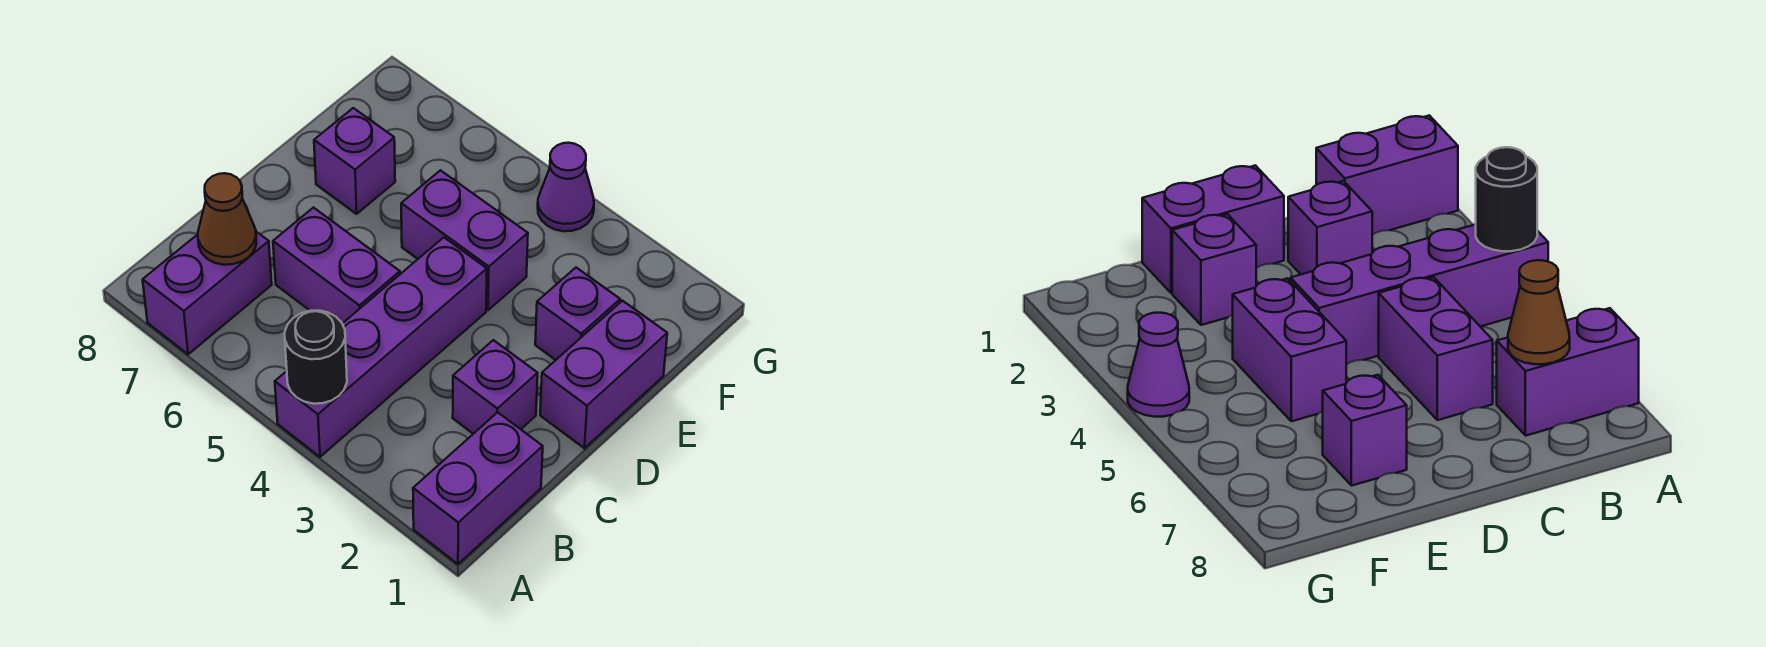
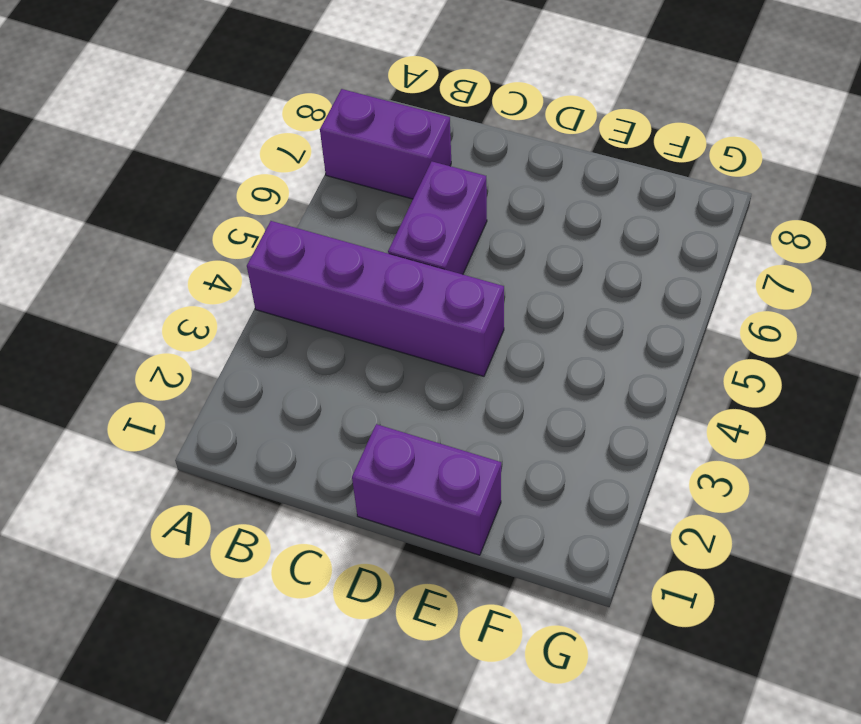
none -> purple 1x2 brick [413,412,543,564]
none -> purple 1x1 brick [453,340,538,434]
none -> purple 1x1 brick [535,268,620,360]

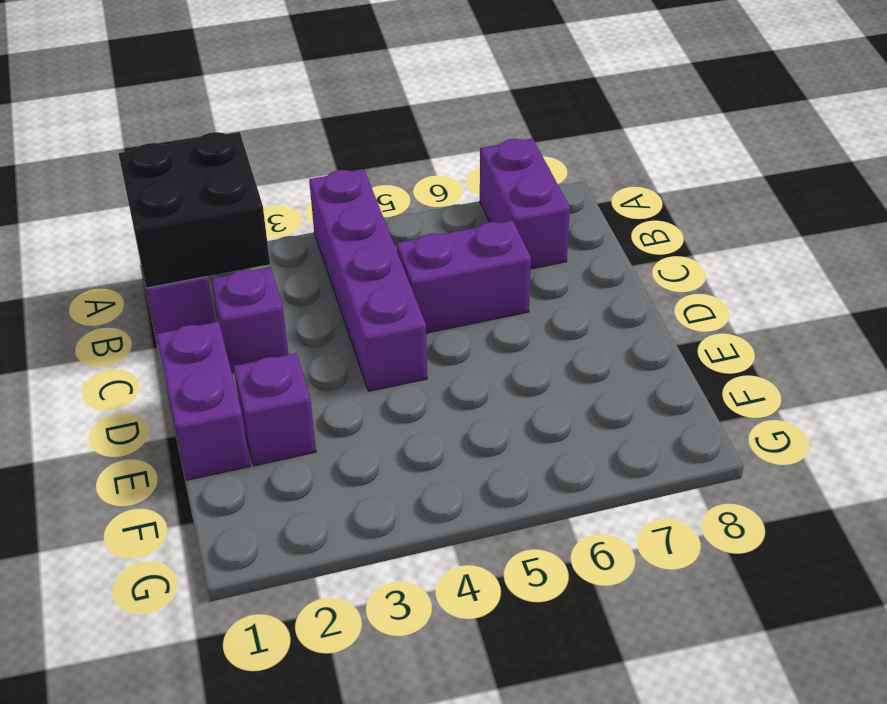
black 2x2 brick [118,132,270,288] -> none
none -> purple 1x2 brick [401,170,528,310]
none -> purple 1x1 brick [314,108,395,214]
none -> purple 1x1 cone [538,143,594,231]

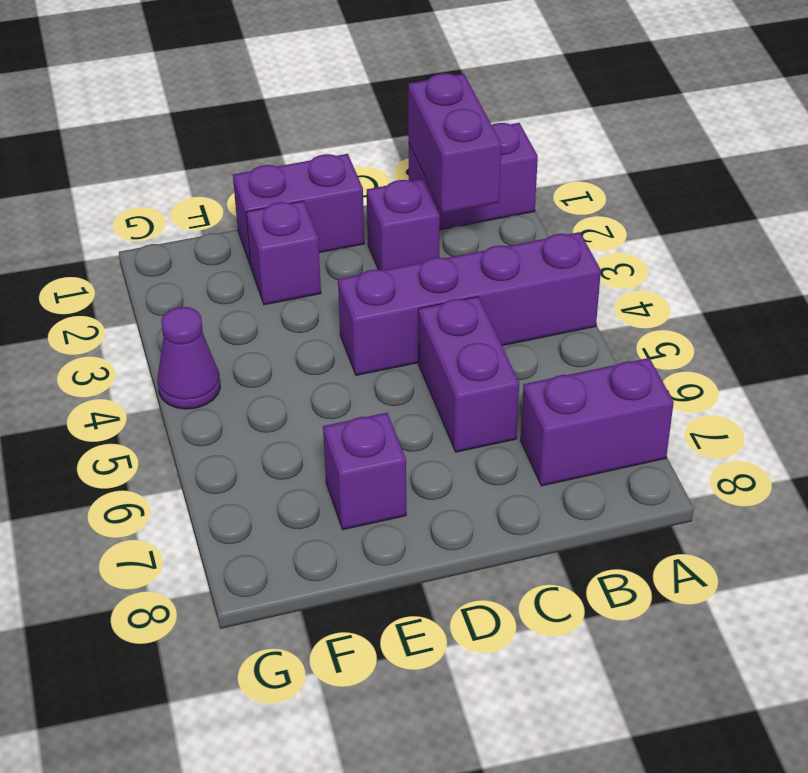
purple 1x2 brick [408,73,501,213] -> purple 1x2 brick moved to [401,170,528,310]
none -> black 1x1 round brick [285,311,347,404]
none -> brown 1x1 cone [198,173,256,265]

